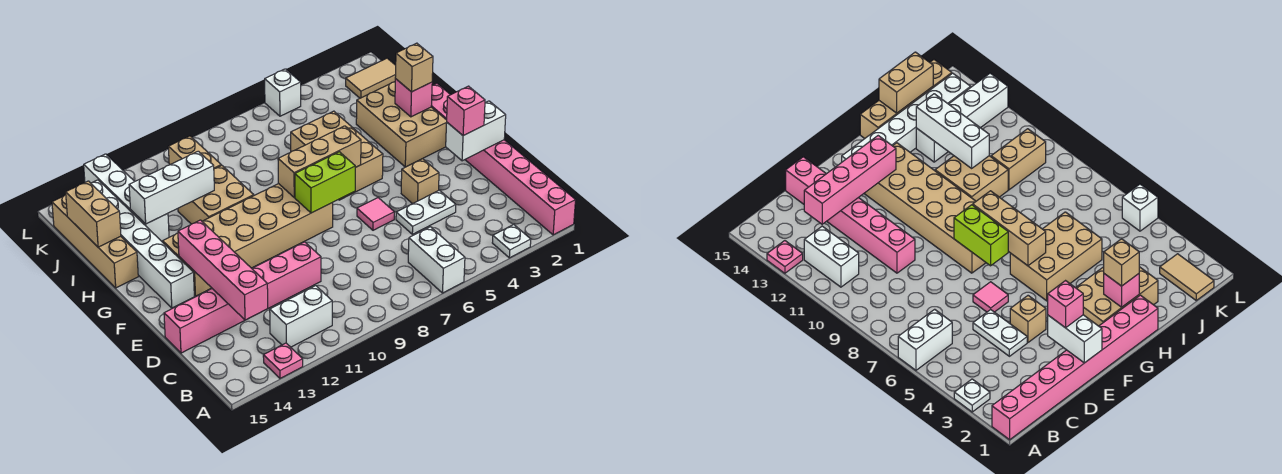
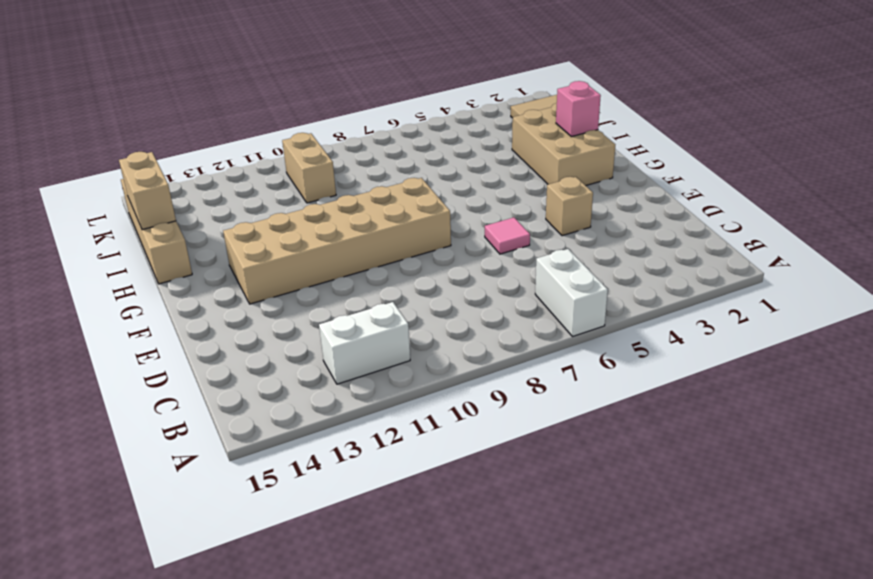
none -> pink 1x8 brick [431,83,575,235]
none -> white 1x1 plate [492,225,531,258]
none -> pink 1x1 plate [263,343,303,378]

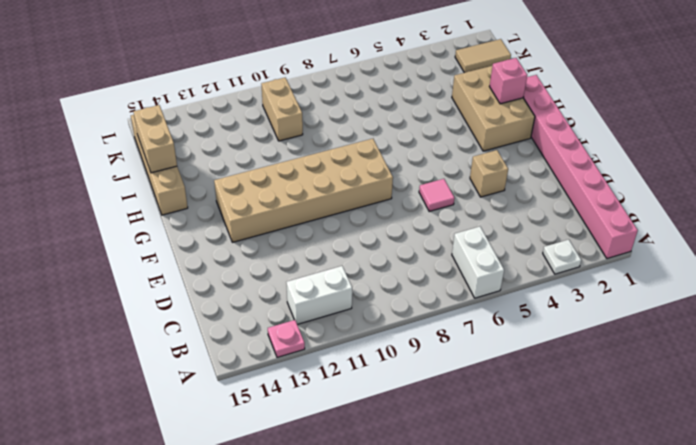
none -> white 1x2 plate [396,190,456,234]
none -> pink 1x6 brick [164,242,321,353]
none -> white 1x6 brick [91,180,194,308]

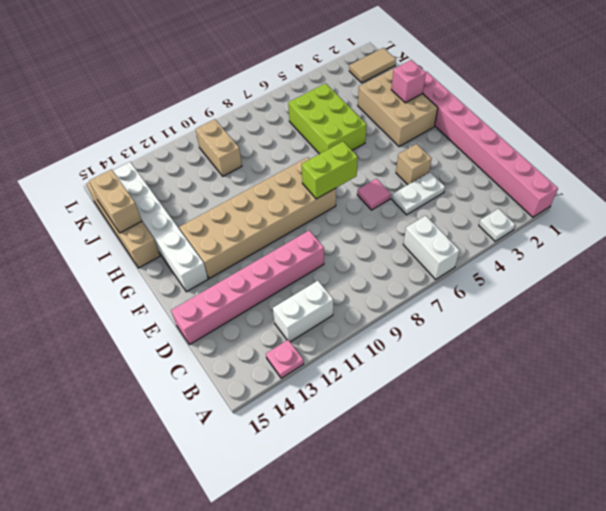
lime 2x3 brick [288,83,367,154] -> tan 2x3 brick [291,111,383,200]
none -> tan 2x2 brick [178,165,254,224]
none -> white 1x4 brick [84,154,169,241]
none -> white 1x1 brick [265,69,301,116]

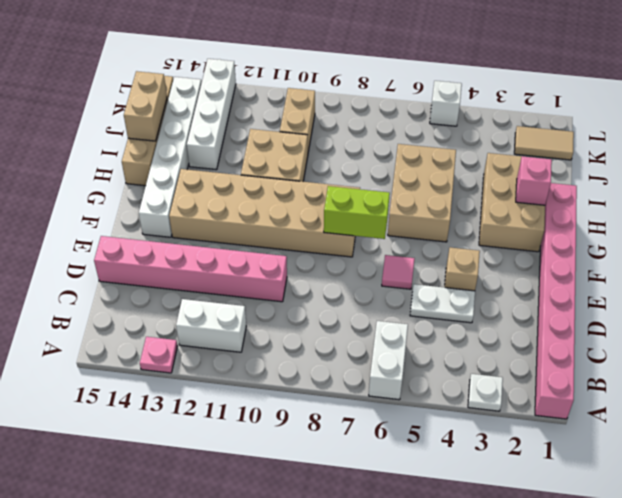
none -> pink 1x4 brick [178,220,268,320]
none -> white 1x2 brick [446,101,506,161]
none -> tan 1x3 brick [278,126,361,198]

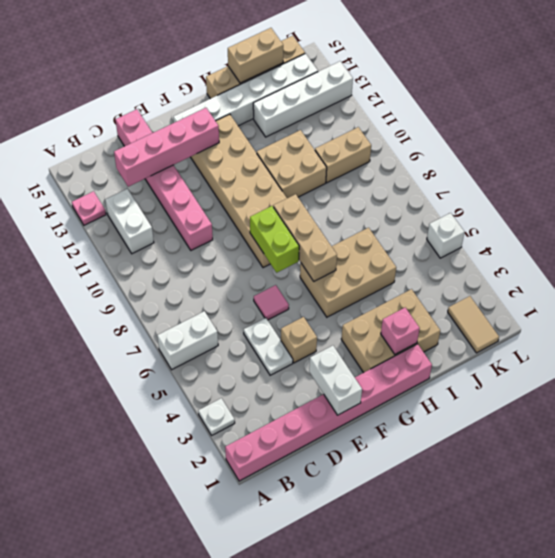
none -> white 1x3 brick [129,151,214,224]
none -> pink 1x1 brick [447,86,485,136]
none -> tan 1x1 brick [395,43,433,92]

